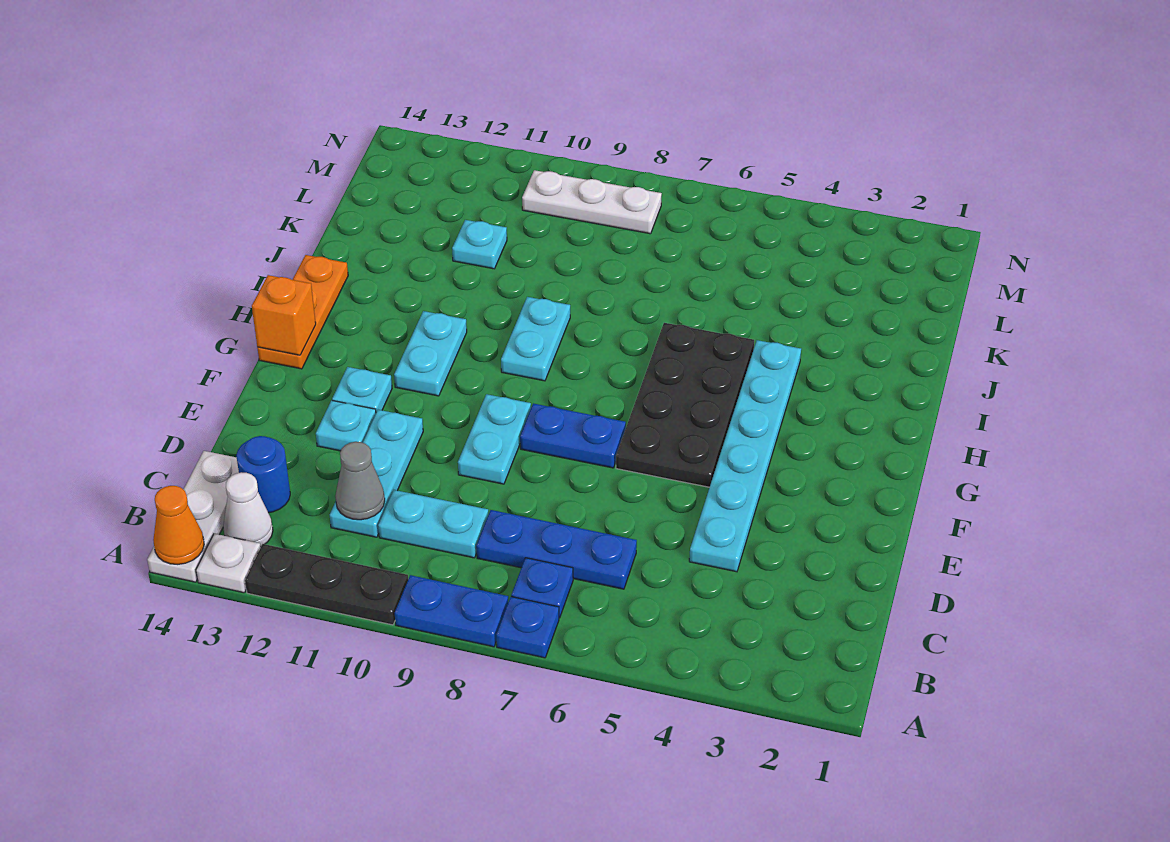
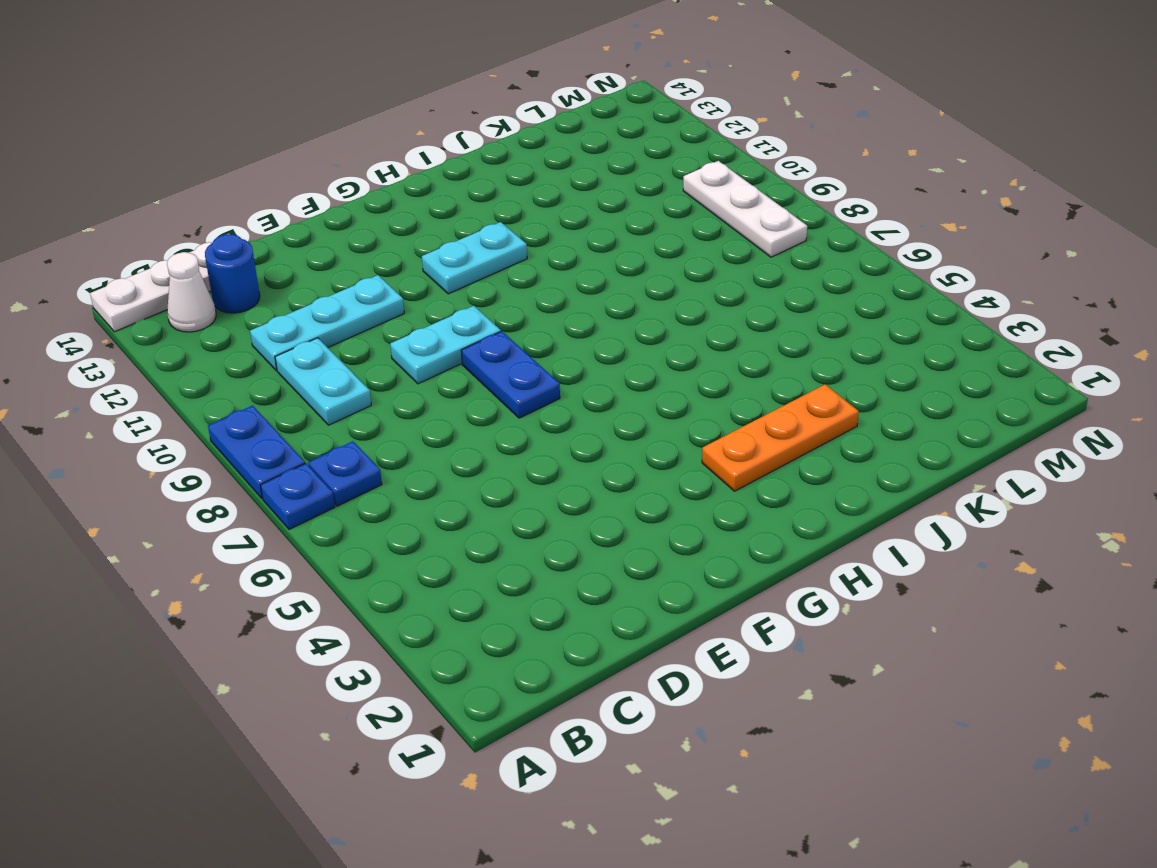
orange 1x3 plate [702,384,859,491] -> orange 1x3 plate moved to [257,255,348,369]
none -> black 1x3 plate [245,544,408,625]
none -> white 1x1 plate [196,534,261,593]
none -> blue 1x3 plate [476,510,637,589]

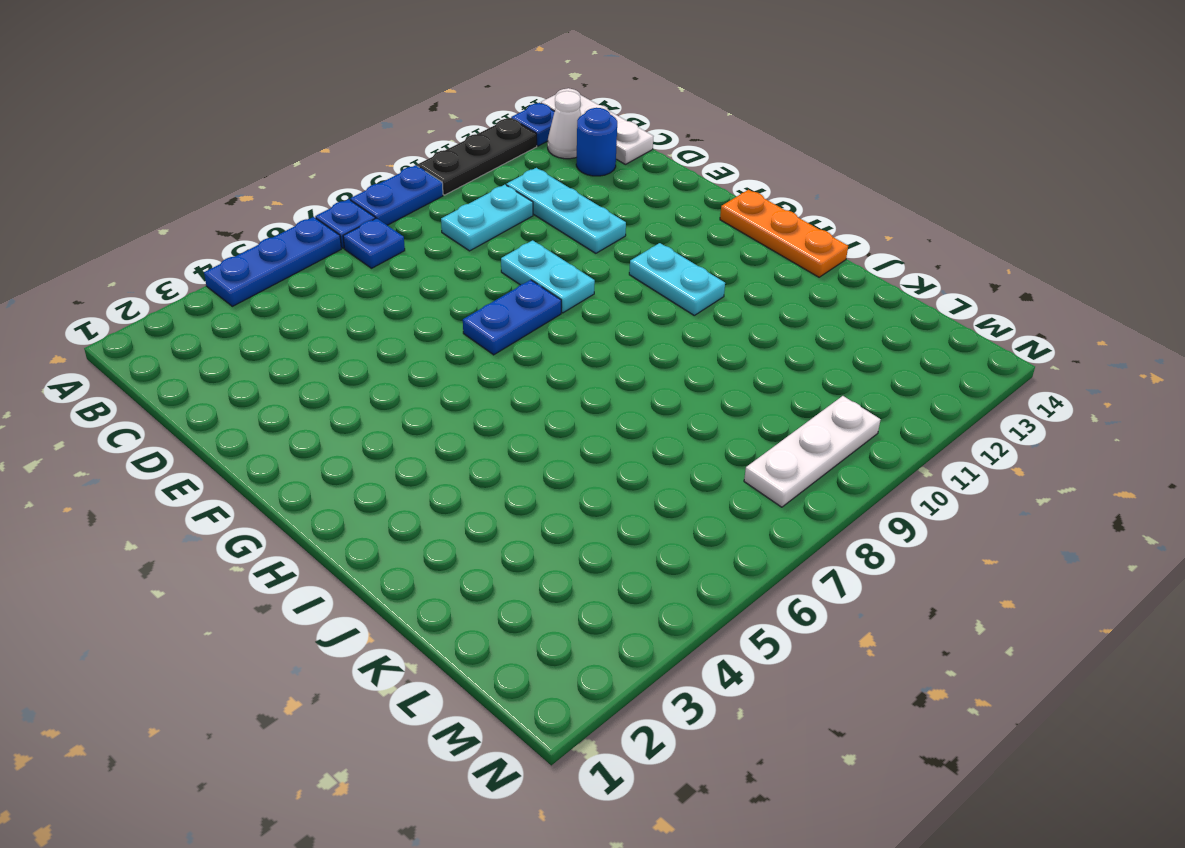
blue 1x3 plate [204,217,341,306] -> blue 1x3 plate moved to [476,510,637,589]
blue 1x1 plate [511,103,555,146] -> white 1x1 plate [196,534,261,593]
none -> cyan 1x6 plate [689,340,801,572]
none -> cyan 1x1 plate [316,400,376,451]
none -> black 2x4 plate [616,323,754,487]

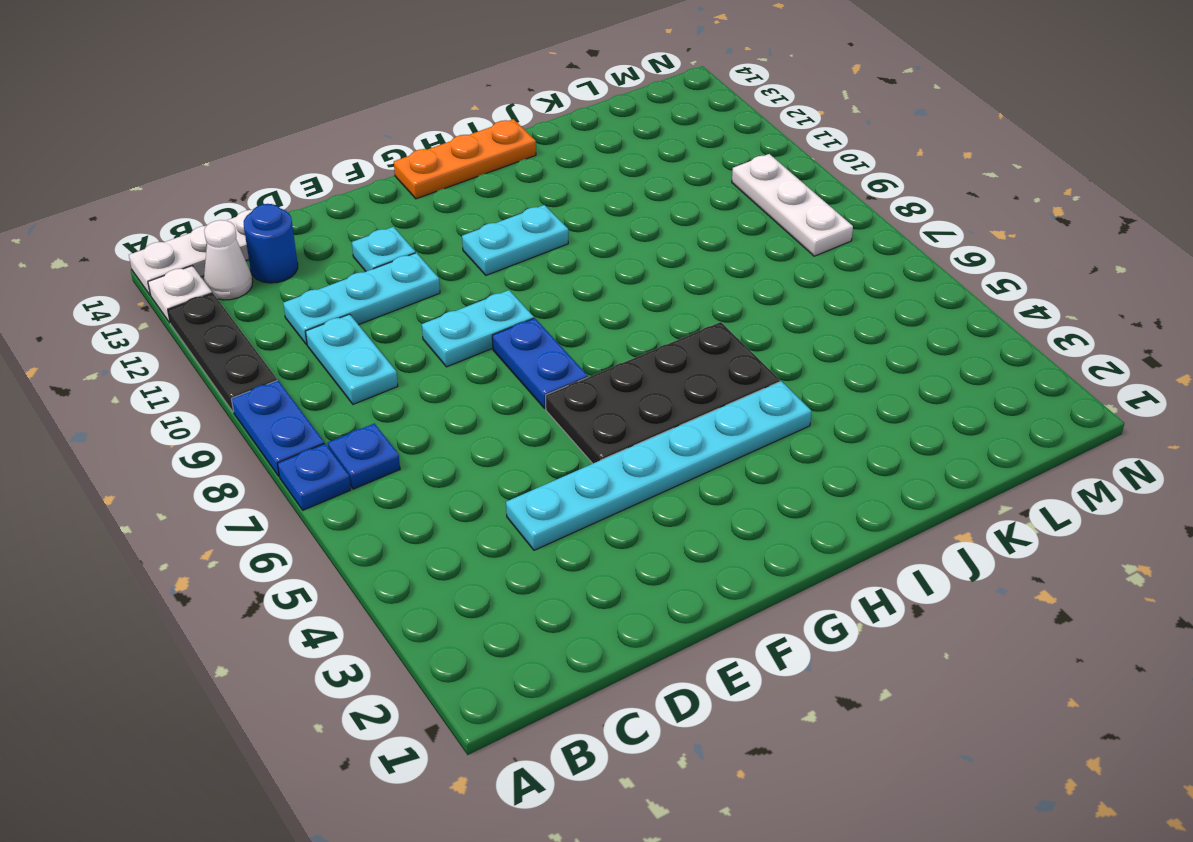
none -> blue 1x3 plate [476,510,637,589]
none -> cyan 1x1 plate [332,367,392,412]
none -> cyan 1x2 plate [501,297,570,381]

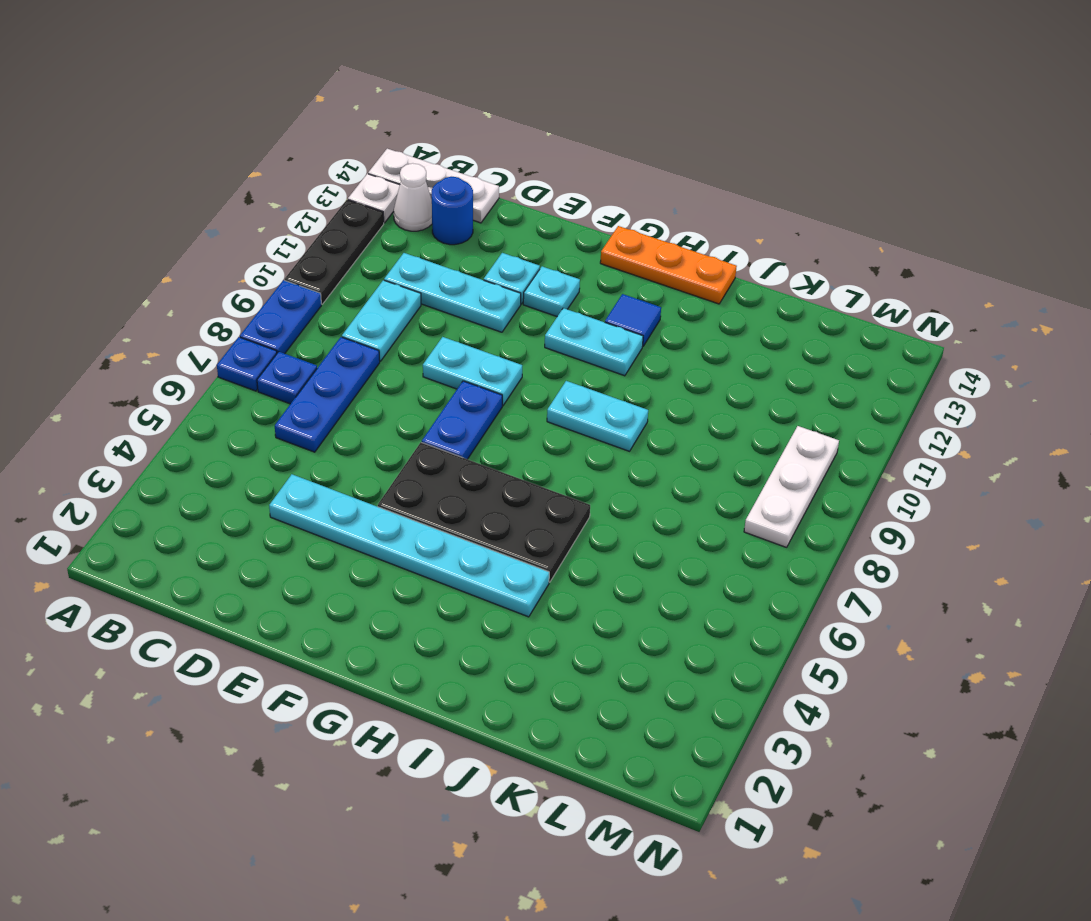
blue 1x1 tile [605,294,661,346] -> none
none -> cyan 1x1 plate [452,220,507,269]
none -> orange 1x1 cone [153,486,204,564]
none -> grey 1x1 cone [335,442,385,520]

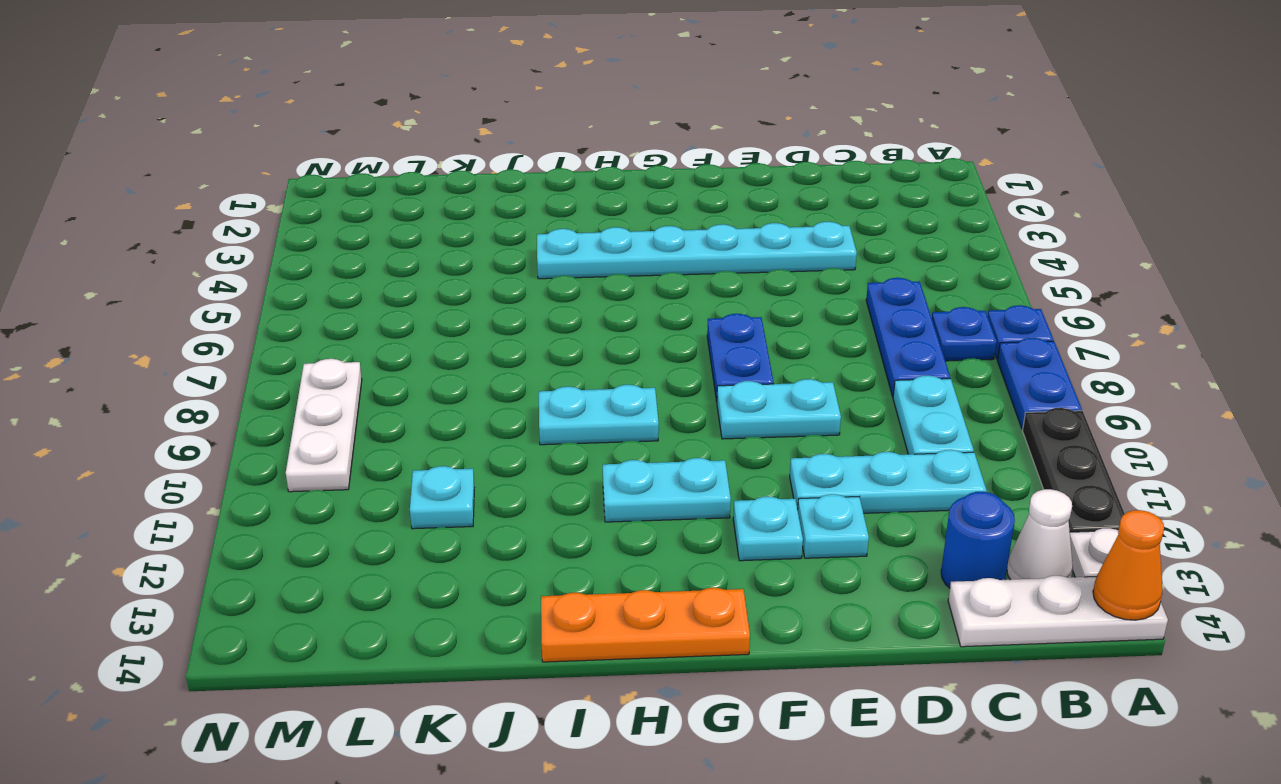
none -> black 2x4 plate [616,323,754,487]
none -> grey 1x1 cone [335,442,385,520]
none -> orange 1x1 brick [252,275,316,355]

